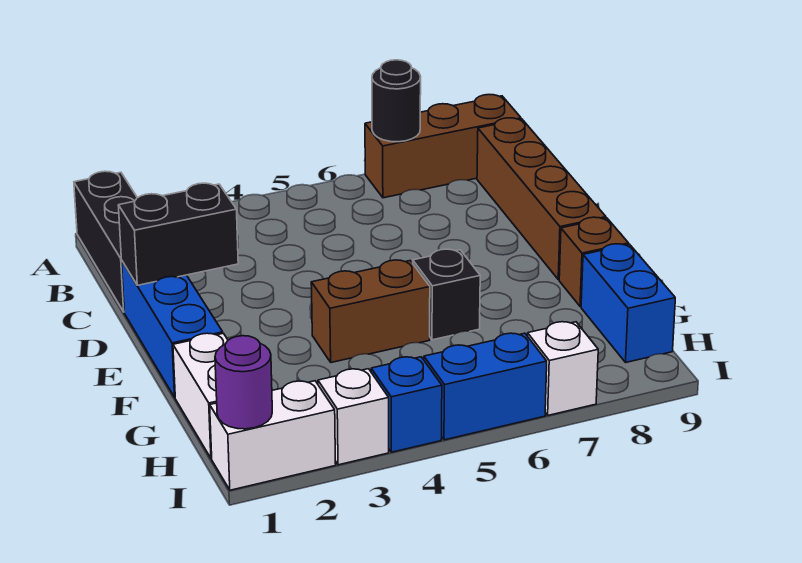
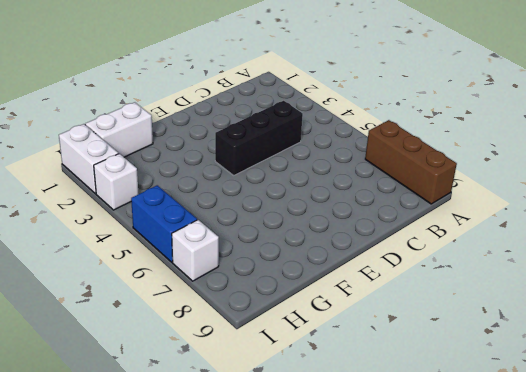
black 1x3 brick [215,101,303,175] -> black 1x3 brick moved to [74,171,137,312]
none -> brown 1x4 brick [477,118,606,280]
none -> blue 1x3 brick [122,261,223,397]
none -> brown 1x2 brick [311,260,430,363]

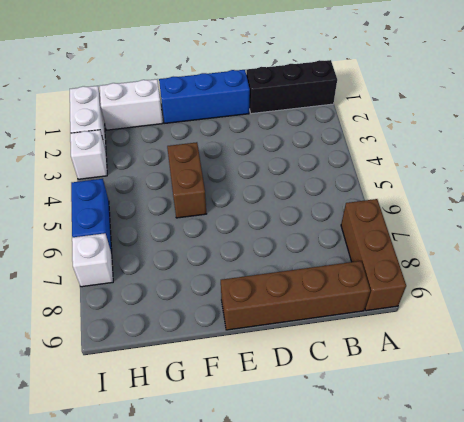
none -> black 1x1 brick [413,249,480,340]
none -> brown 1x1 brick [559,217,629,307]
none -> blue 1x2 brick [581,244,675,362]

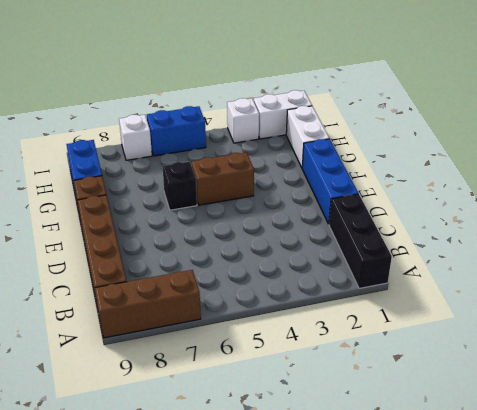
none -> blue 1x1 brick [371,357,442,452]
none -> black 1x1 round brick [372,60,421,142]
none -> black 1x2 brick [118,183,238,285]

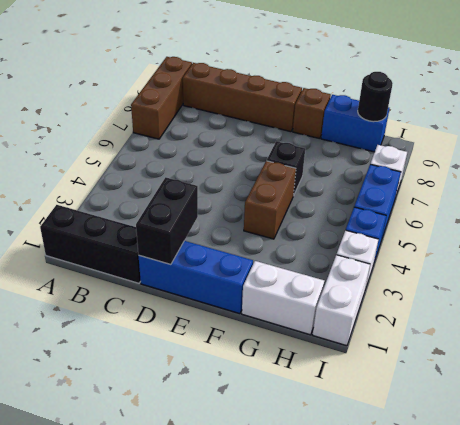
black 1x1 round brick [358,72,393,122] -> black 1x1 round brick moved to [372,60,421,142]
none -> purple 1x1 round brick [215,336,272,429]

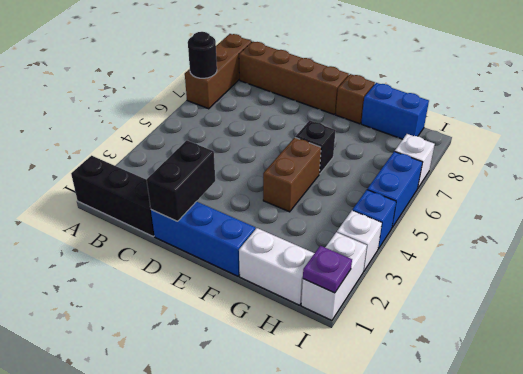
purple 1x1 plate [303,246,352,293] -> purple 1x1 round brick [215,336,272,429]

